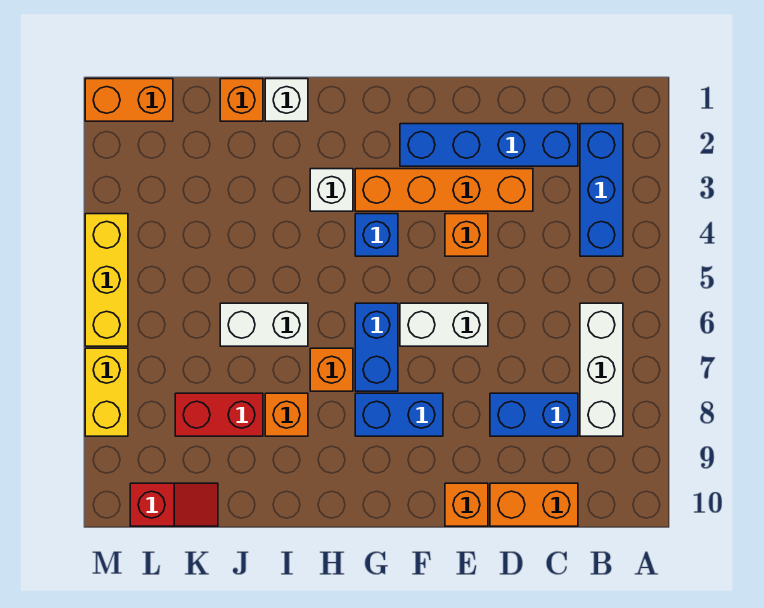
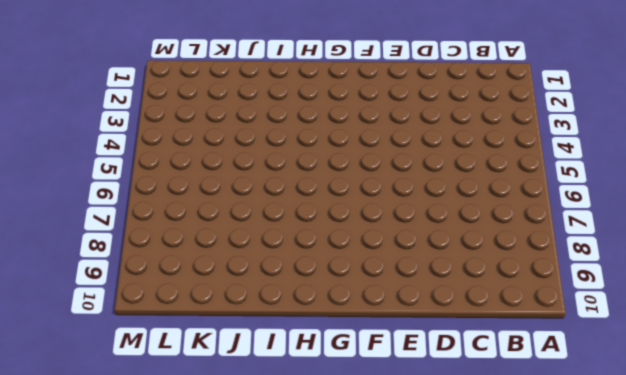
none -> blue 1x3 brick [580,124,623,256]
none -> white 1x3 brick [580,303,623,436]
none -> blue 1x4 brick [400,124,578,166]

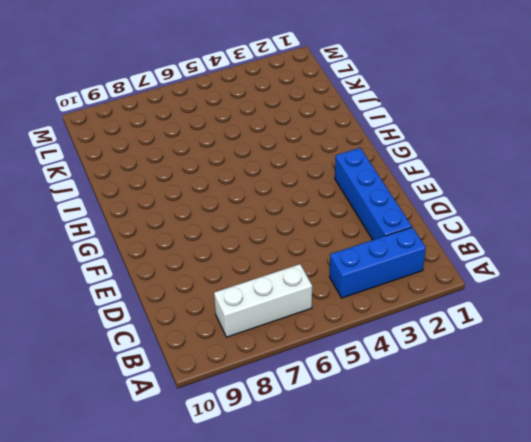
none -> blue 1x2 brick [490,393,578,436]
none -> orange 1x2 brick [490,483,578,526]
none -> orange 1x4 brick [355,169,533,211]

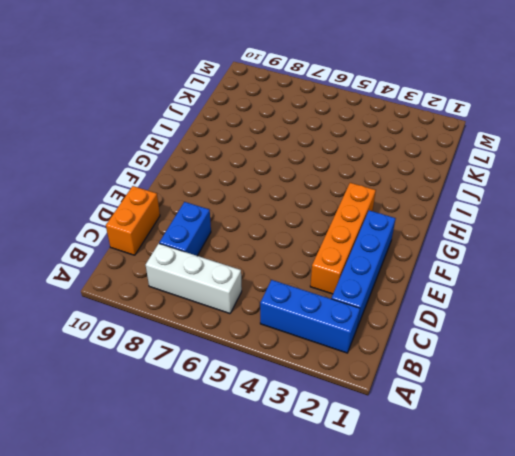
none -> orange 1x1 brick [445,214,488,256]
none -> white 1x2 brick [400,303,488,346]
none -> orange 1x1 brick [445,483,488,526]

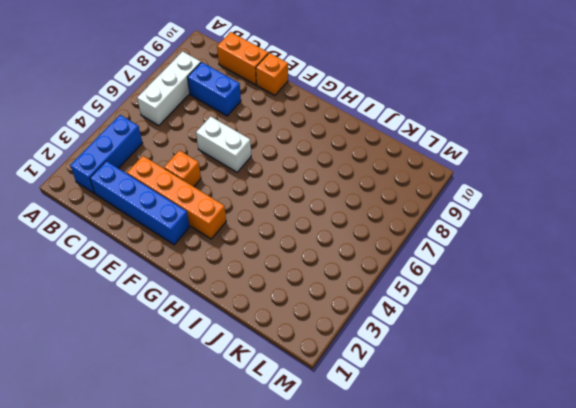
none -> blue 1x2 brick [355,393,443,436]
none -> blue 1x1 brick [355,214,398,256]
none -> blue 1x2 brick [355,303,398,391]

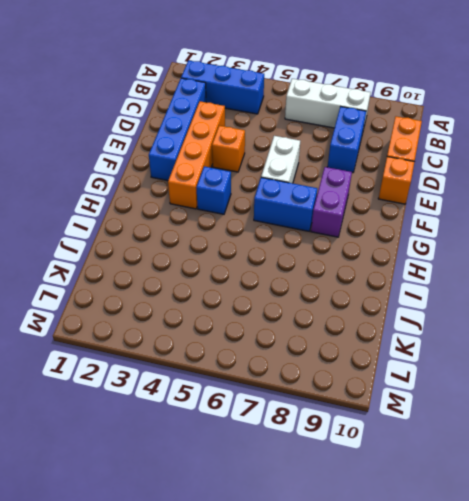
purple 1x2 brick [311,167,352,237] -> blue 1x2 brick [355,393,443,436]
none -> white 1x1 brick [310,169,353,211]
none -> orange 1x1 brick [310,348,353,391]
none -> white 1x1 brick [265,79,308,121]

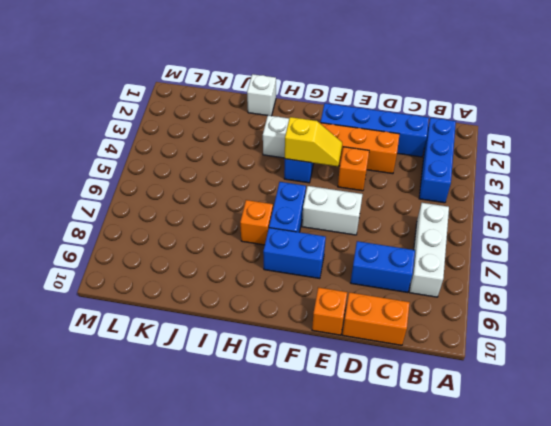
yellow 1x2 slope [285,117,342,166] -> none
none -> white 1x2 brick [220,303,308,346]
none -> orange 1x1 brick [265,393,308,436]
none -> orange 1x1 brick [220,79,263,121]

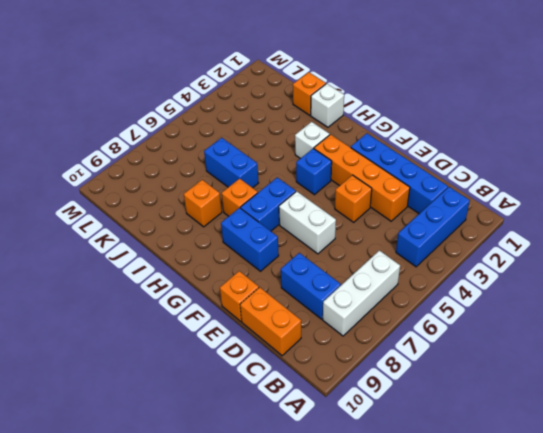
blue 1x2 brick [204,138,259,188] -> white 1x2 brick [220,303,308,346]
none -> red 1x2 brick [175,393,263,436]
none -> red 1x2 slope [130,483,218,526]
none -> orange 1x2 brick [85,79,173,121]

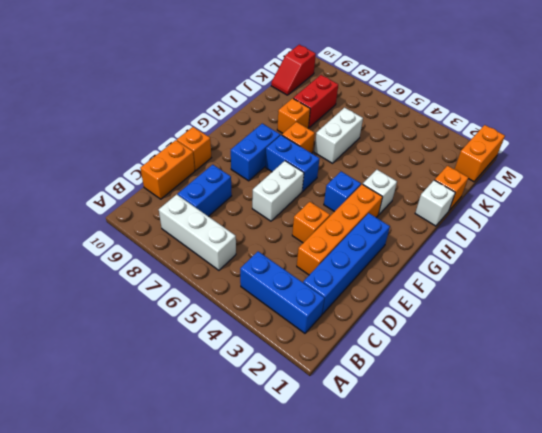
none -> yellow 1x3 brick [85,214,128,346]
none -> yellow 1x2 brick [85,348,128,436]

